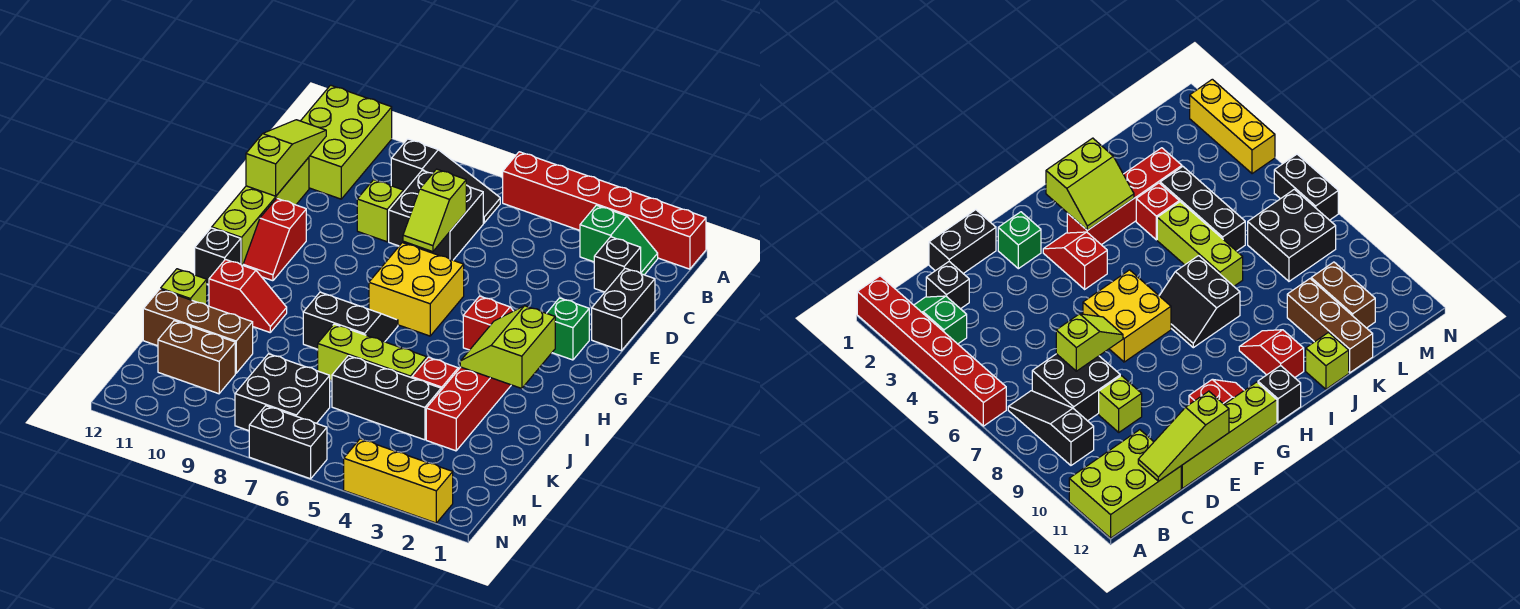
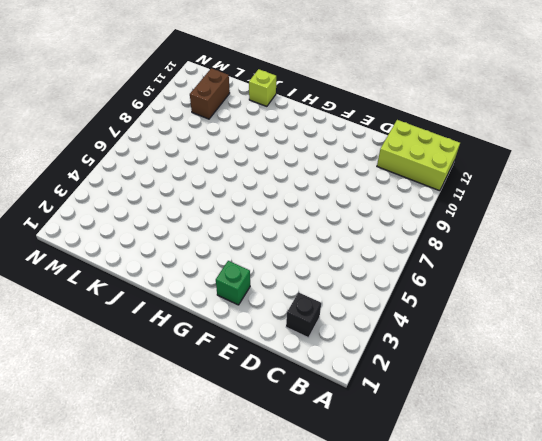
none -> red 1x6 brick [503,152,706,269]
none -> green 1x2 slope [580,205,658,275]
none -> black 1x3 slope [391,139,500,223]

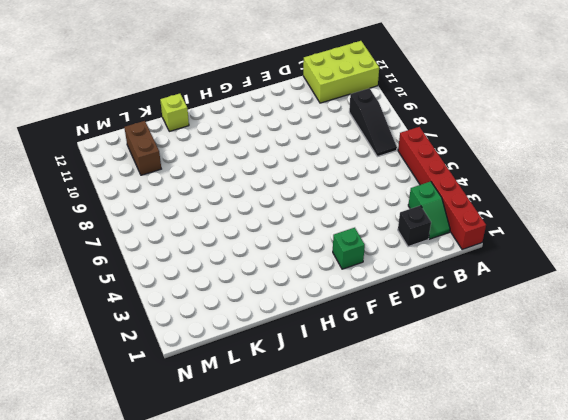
none -> black 2x2 brick [389,170,483,260]
none -> black 1x2 brick [592,268,655,351]
none -> lime 1x1 brick [357,180,403,242]

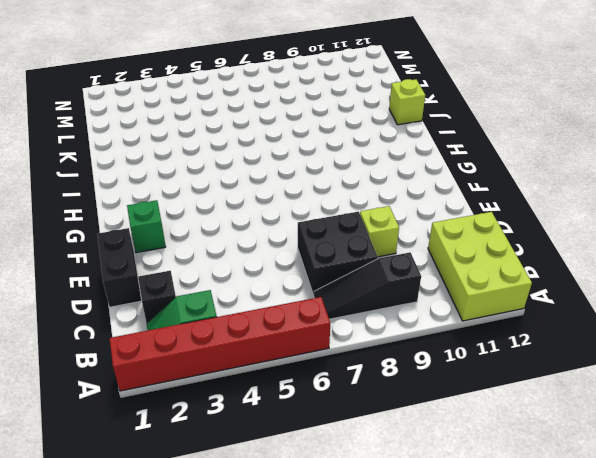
none -> lime 1x4 brick [212,157,309,265]
none -> yellow 2x2 brick [369,243,464,336]
none -> red 1x2 slope [243,198,306,281]

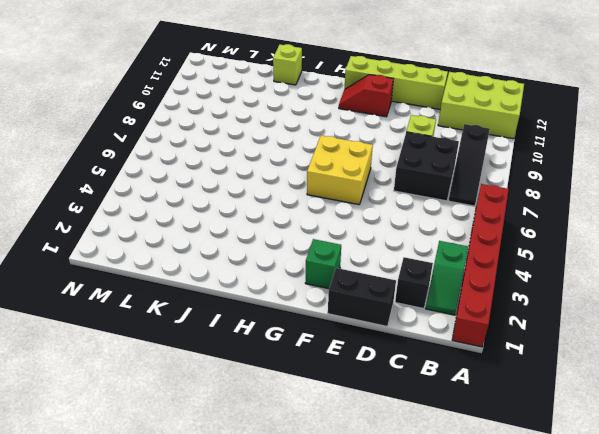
none -> red 1x2 slope [463,296,513,350]
none -> red 1x4 brick [426,367,511,451]
none -> black 2x2 slope [303,292,398,349]

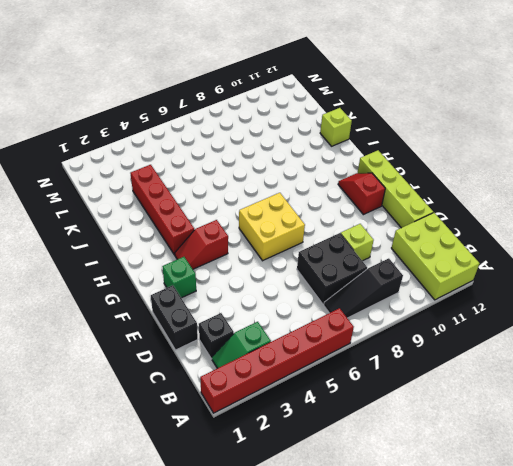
none -> black 2x2 slope [303,292,398,349]
none -> black 1x1 brick [195,228,241,285]
none -> red 1x2 slope [209,260,287,332]

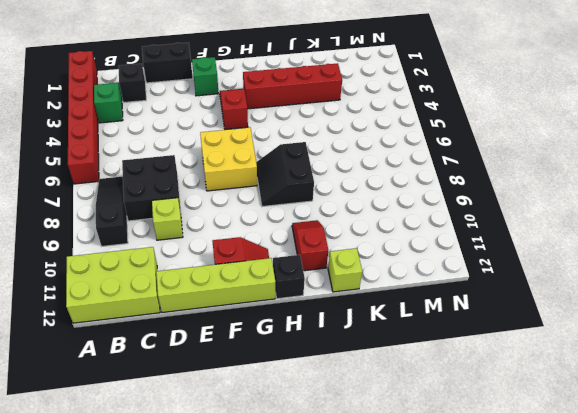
none -> red 1x1 brick [412,357,458,390]
none -> lime 1x3 brick [318,324,427,381]
none -> black 1x3 brick [332,356,441,440]

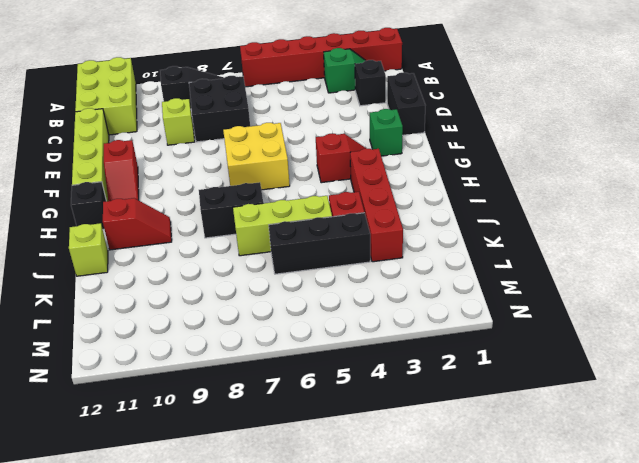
none -> brown 1x3 brick [143,289,253,373]
none -> black 2x2 brick [235,354,330,431]
none -> brown 1x2 brick [158,321,235,394]

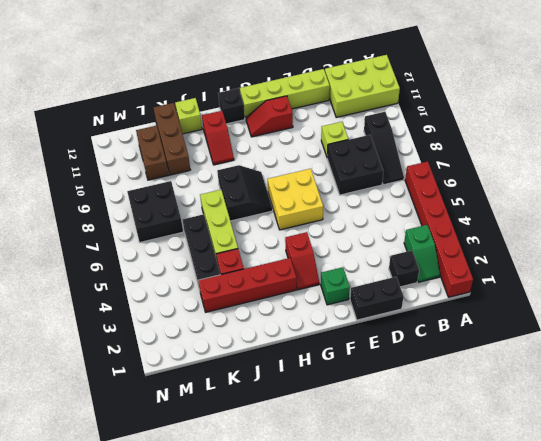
none -> yellow 1x3 brick [344,439,453,523]
none -> black 1x2 brick [249,406,327,479]
none -> lime 1x3 slope [246,120,326,196]

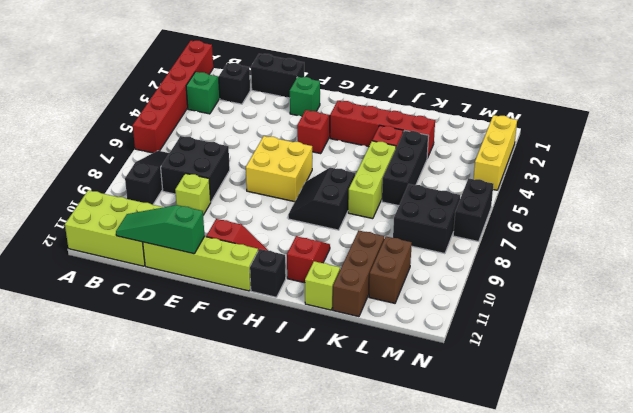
green 1x3 slope [116,205,205,254] -> lime 1x3 slope [246,120,326,196]
none -> lime 1x2 slope [403,169,466,252]
none -> lime 2x2 slope [460,306,555,389]

